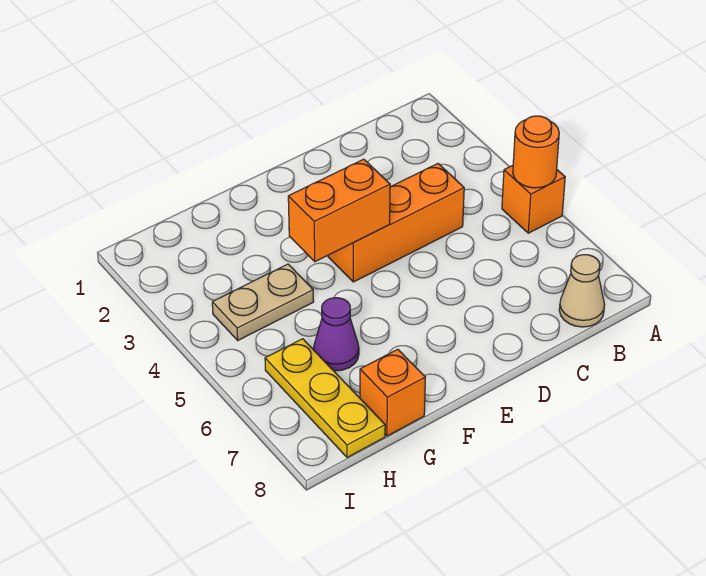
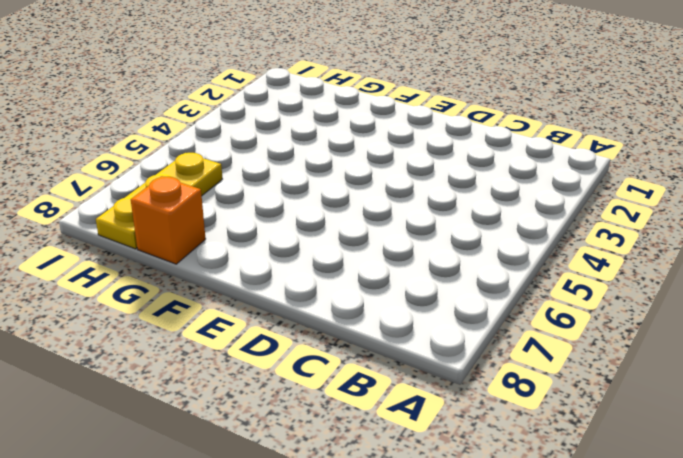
none -> orange 1x1 brick [502,165,565,233]
none -> tan 1x1 cone [559,255,605,327]

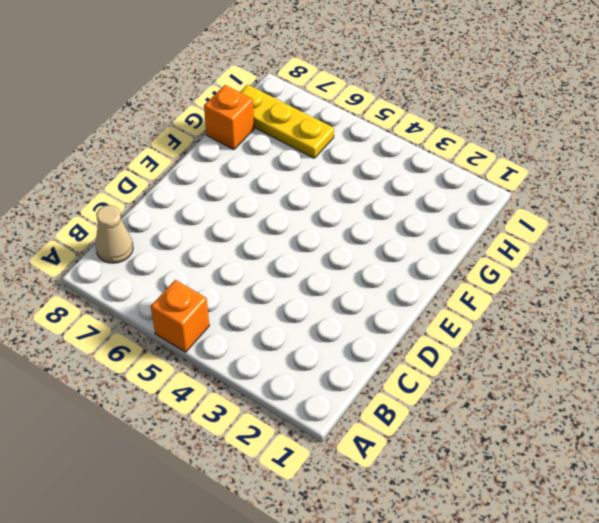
none -> orange 1x3 brick [328,164,464,282]
none -> tan 1x2 plate [212,264,314,340]

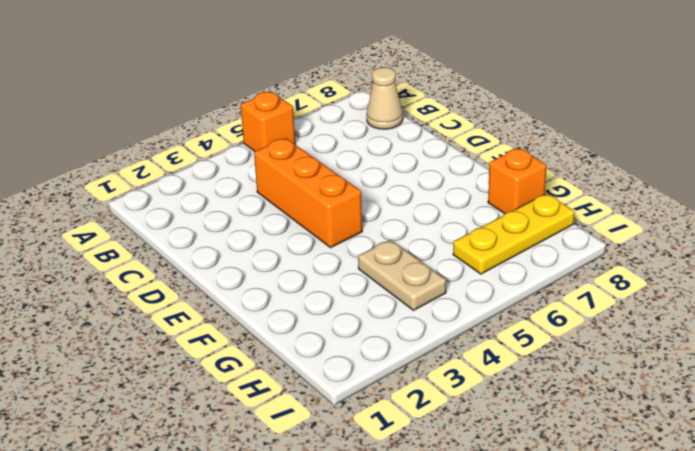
none -> purple 1x1 cone [314,298,359,371]
none -> orange 1x1 round brick [513,116,559,188]

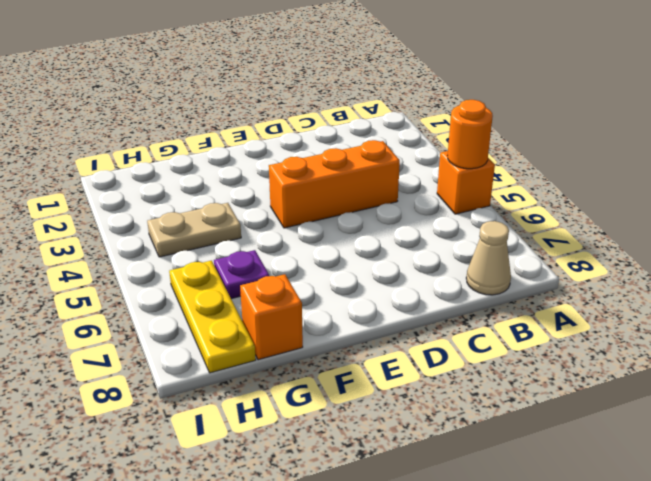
purple 1x1 plate [214,250,269,299] -> purple 1x1 cone [314,298,359,371]
none -> orange 1x2 brick [288,159,390,262]

